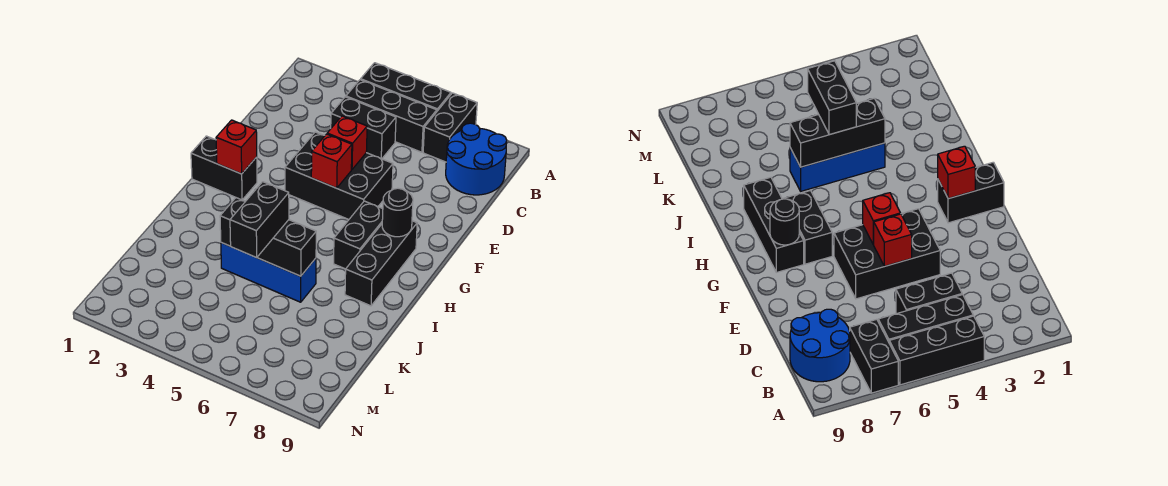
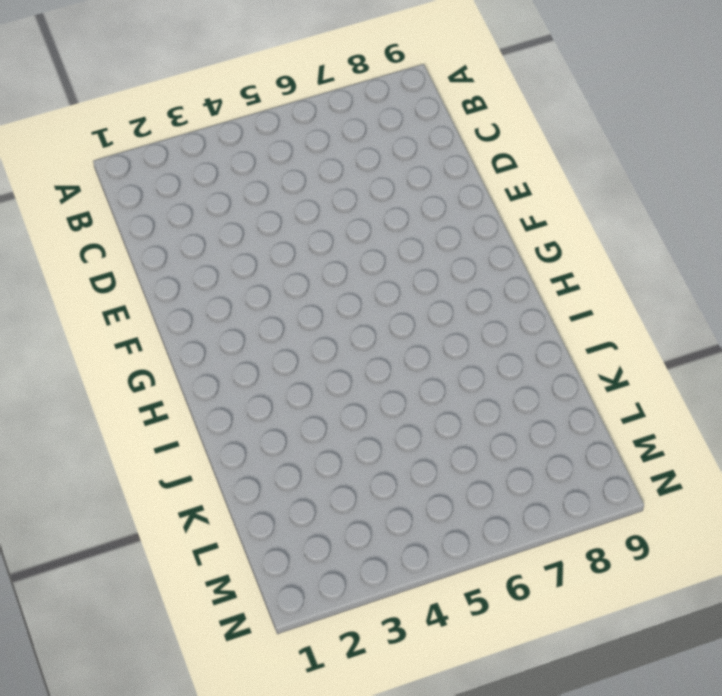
none -> black 1x3 brick [361,63,451,111]
none -> black 1x2 brick [423,93,477,162]
none -> black 1x3 brick [346,80,437,152]

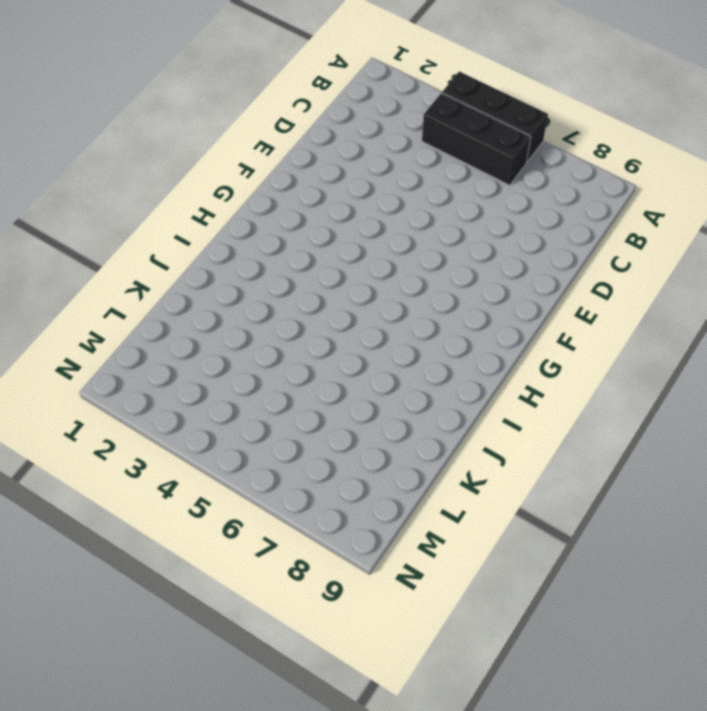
none -> black 1x2 brick [423,93,477,162]
none -> blue 2x2 round brick [446,123,507,195]
none -> black 1x2 brick [331,97,396,159]

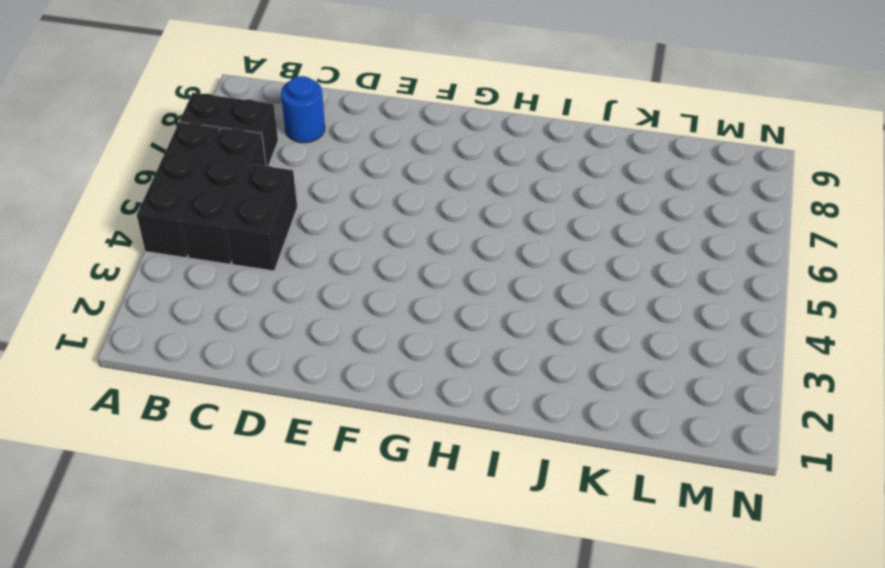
blue 1x1 round brick [281,76,325,143] -> blue 2x2 round brick [446,123,507,195]
none -> black 2x3 brick [285,132,393,219]
none -> black 1x2 brick [191,136,257,200]
none -> black 1x2 brick [334,201,383,269]

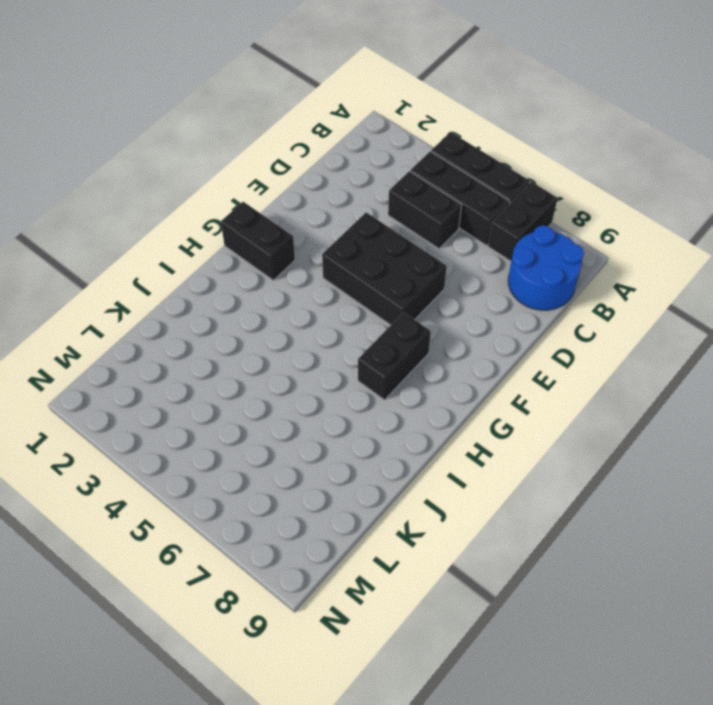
none -> black 1x3 brick [345,221,417,306]
none -> blue 1x3 brick [221,243,316,302]
none -> red 1x1 brick [327,116,367,170]

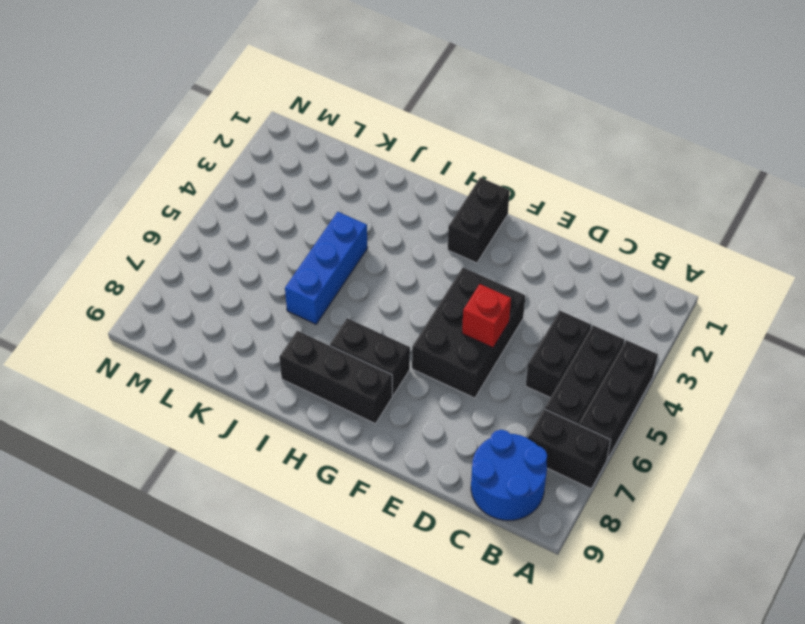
none -> red 1x1 brick [311,134,352,188]
none -> red 1x1 brick [216,120,257,174]
none -> black 1x1 round brick [382,188,413,237]

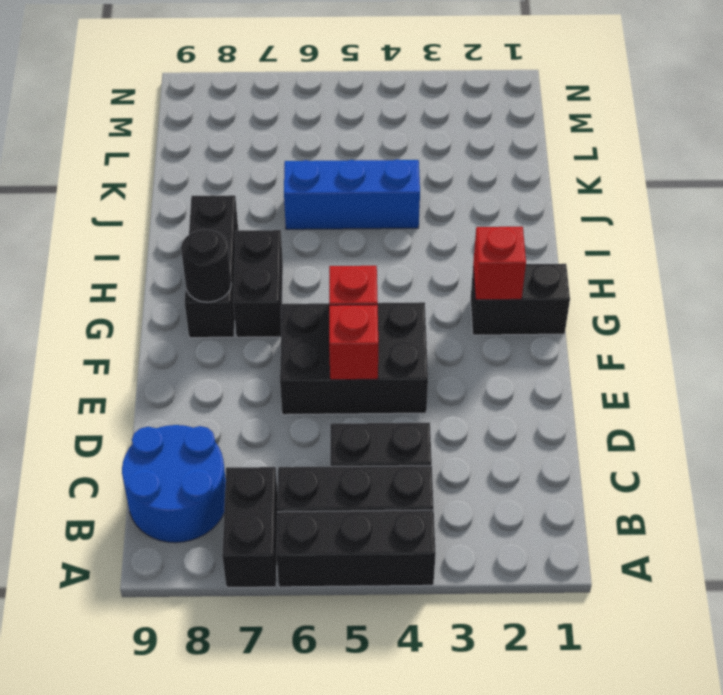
none -> black 1x3 brick [220,198,316,276]
none -> black 1x2 brick [230,182,289,258]

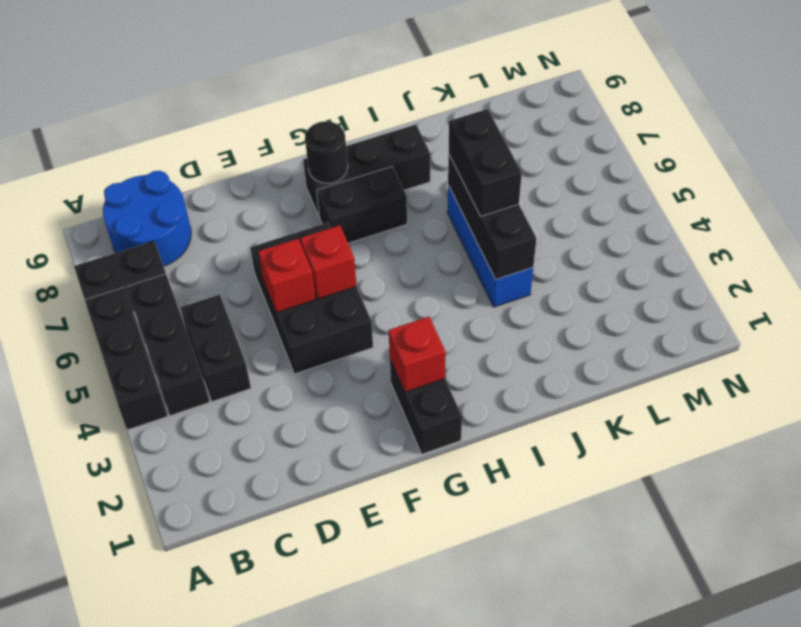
black 1x2 brick [449,109,522,216] -> black 1x2 brick turned to [230,182,289,258]

